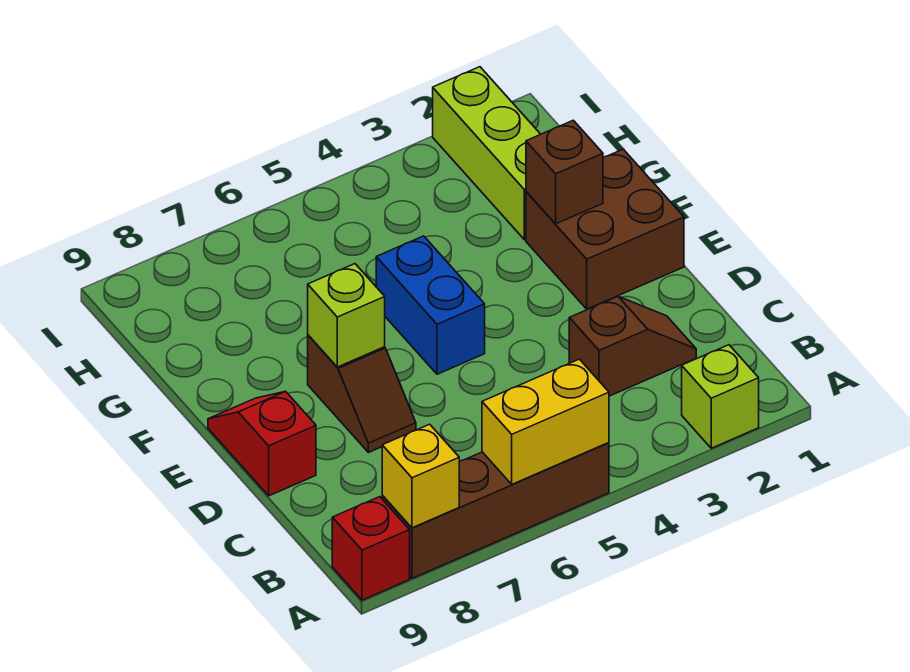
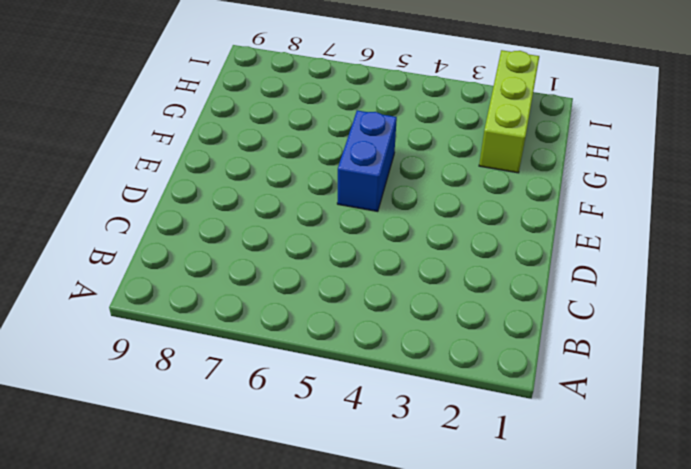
none -> lime 1x1 brick [682,345,759,448]
none -> brown 1x4 brick [382,443,609,578]
none -> red 1x1 brick [332,497,410,600]

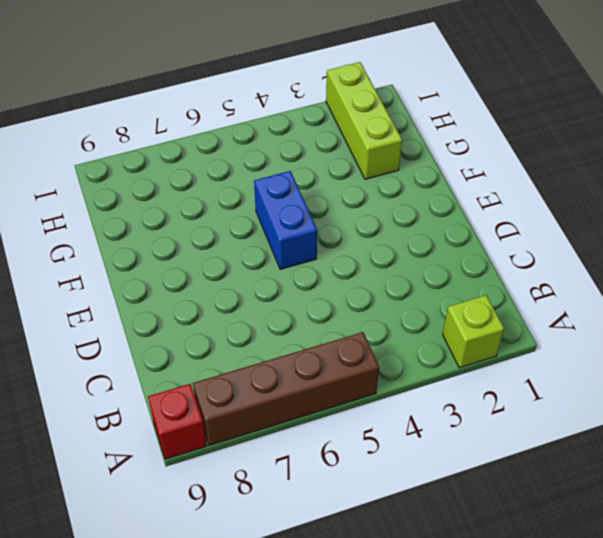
none -> brown 1x2 slope [569,297,696,396]
none -> brown 1x2 slope [308,335,416,452]
none -> red 1x2 slope [208,391,316,496]

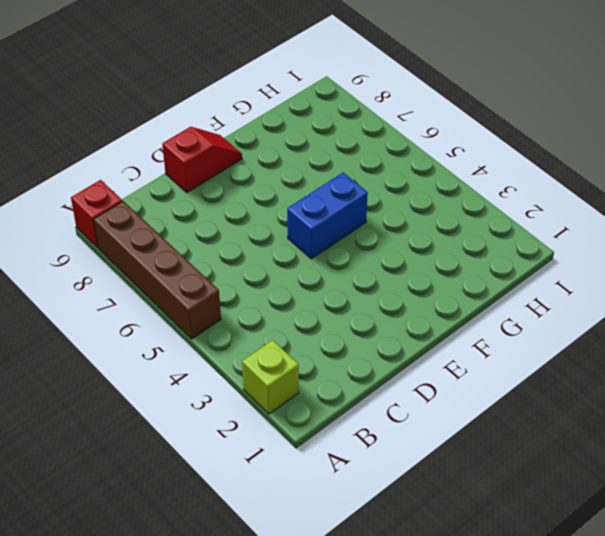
none -> brown 1x2 slope [569,297,696,396]
none -> brown 1x2 slope [308,335,416,452]
none -> brown 2x2 brick [526,149,684,309]

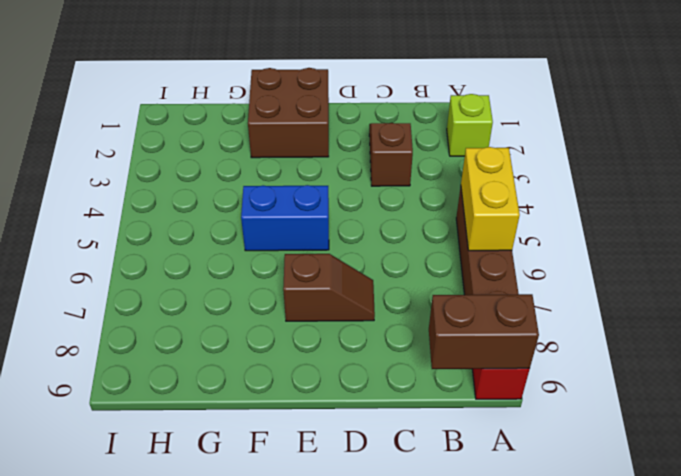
brown 1x2 brick [429,294,539,369] -> none
none -> red 1x2 slope [208,391,316,496]
none -> lime 1x3 brick [433,67,541,240]
none -> yellow 1x1 brick [382,424,459,528]

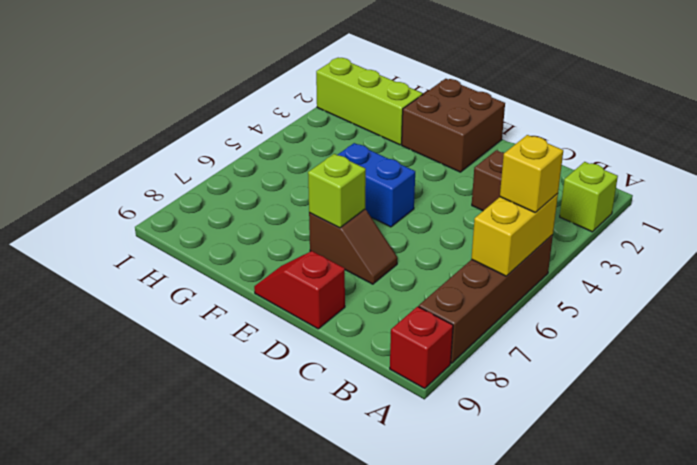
yellow 1x1 brick [500,135,563,213] -> yellow 1x1 brick moved to [382,424,459,528]
none -> brown 1x1 brick [526,120,603,224]

